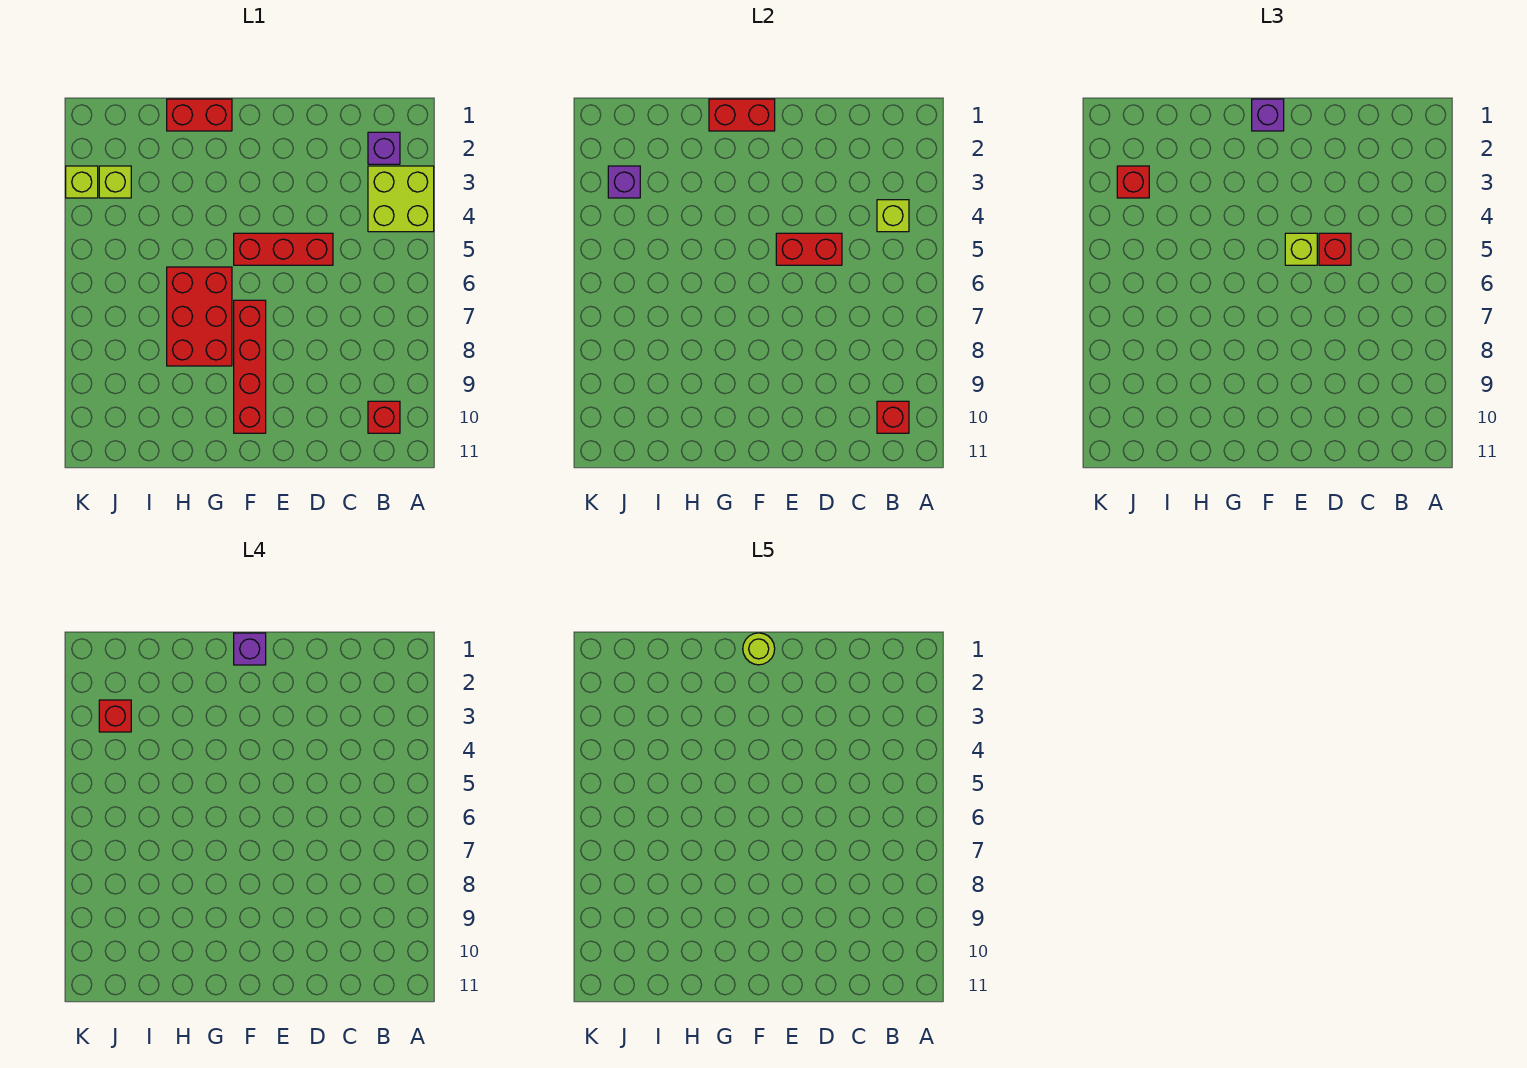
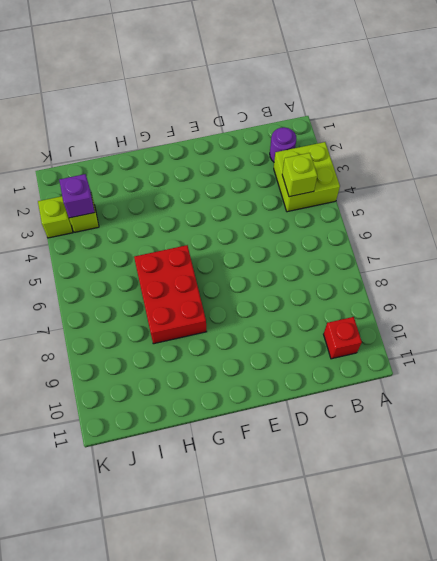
purple 1x1 round brick [270,127,296,162] -> purple 1x1 brick [368,132,400,164]
none -> red 1x3 brick [234,233,333,265]
none -> red 1x4 brick [234,300,266,433]
none -> red 1x2 brick [167,99,232,131]

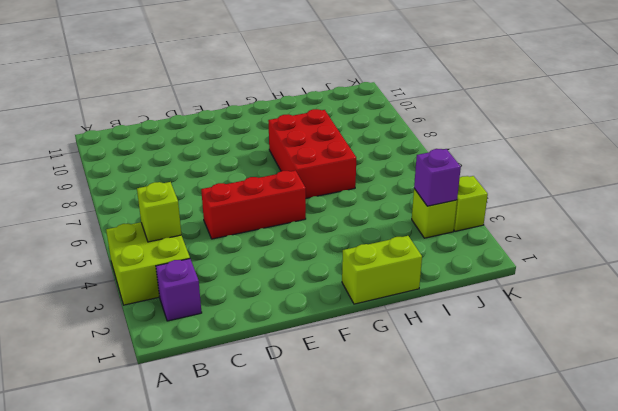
lime 1x2 brick [342,236,422,304] -> red 1x2 brick [167,99,232,131]
none -> red 1x1 brick [368,401,400,433]
none -> red 1x4 brick [234,300,266,433]
none -> red 1x1 brick [877,401,909,433]

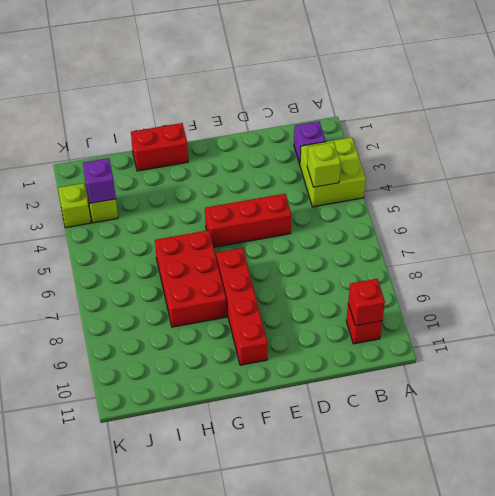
none -> red 1x2 brick [776,233,842,265]
none -> red 1x2 brick [709,99,775,131]
none -> red 1x1 brick [1319,233,1351,265]

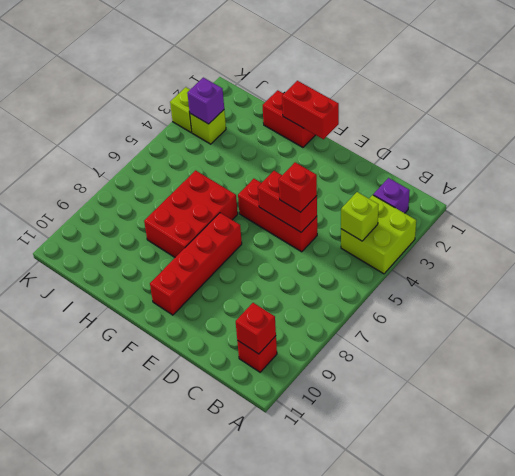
none -> lime 1x1 brick [1285,233,1317,265]
none -> purple 1x1 brick [1252,99,1284,131]
none -> red 1x1 brick [1117,166,1149,198]

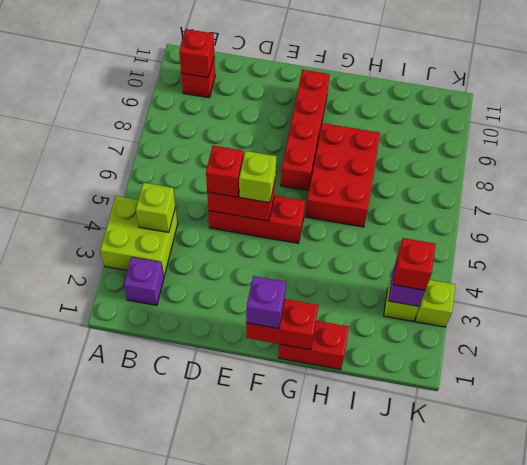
none -> purple 1x1 brick [234,633,266,665]
none -> red 1x1 brick [99,700,131,732]
none -> lime 1x1 round brick [743,633,775,665]

